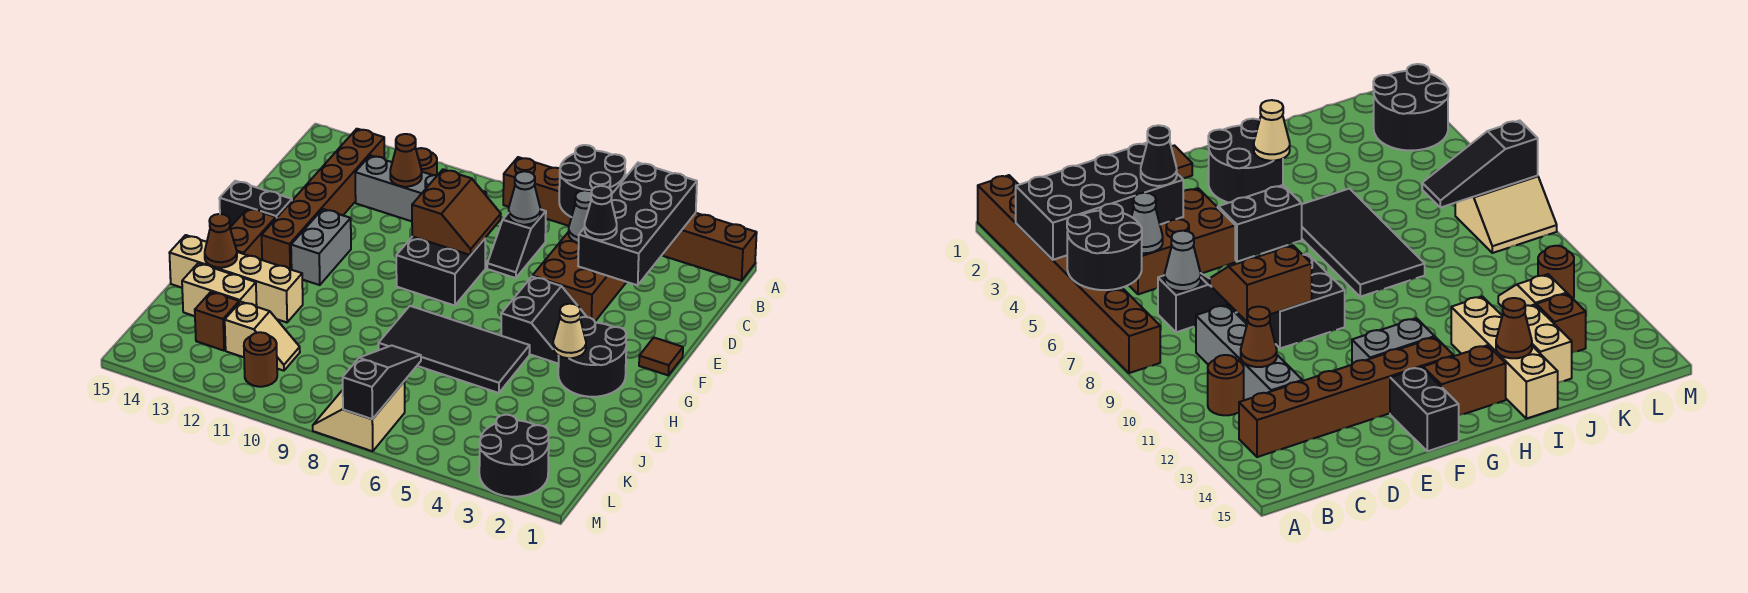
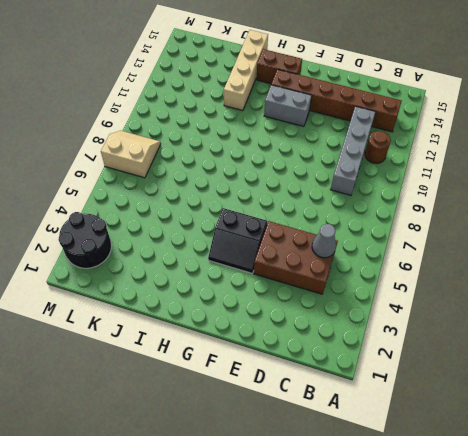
none -> brown 1x8 brick [503,157,757,281]
none -> black 1x2 slope [487,209,546,278]
none -> black 2x2 brick [396,236,485,306]
none -> brown 1x1 tile [639,338,683,375]

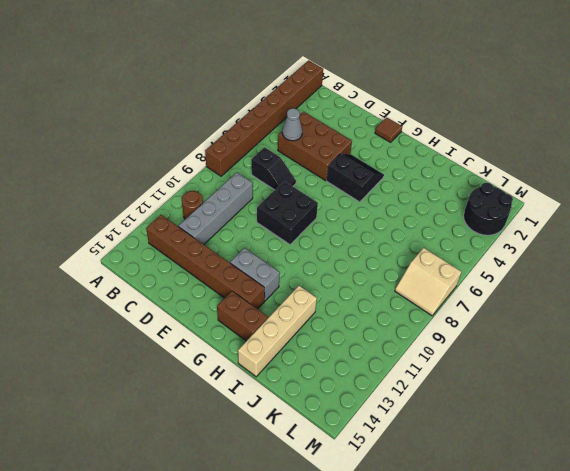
none -> black 1x2 brick [219,181,292,227]
none -> black 2x2 round brick [558,317,626,397]
none -> black 2x4 tile [378,306,530,393]
none -> tan 1x2 brick [182,263,257,316]

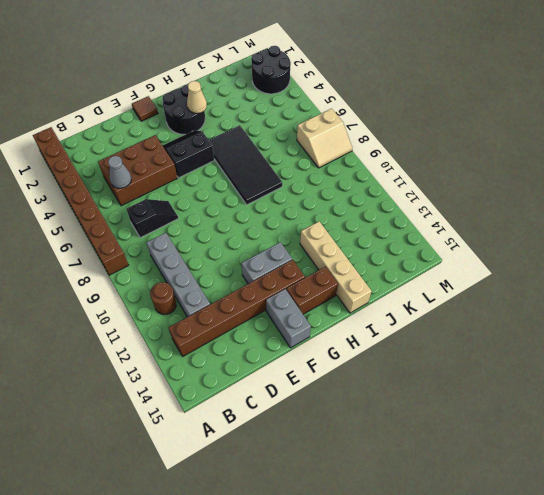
grey 1x2 brick [266,289,311,348] -> black 1x2 brick [219,181,292,227]
none -> black 2x2 brick [396,236,485,306]
none -> tan 1x2 brick [182,263,257,316]
none -> tan 1x2 slope [225,302,300,371]
none -> brown 1x1 brick [195,292,239,351]

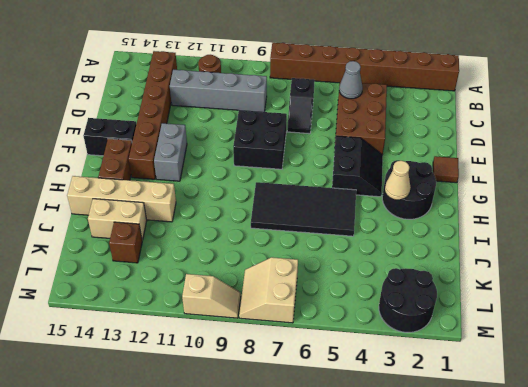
tan 1x2 slope [182,274,241,318] -> tan 1x2 slope moved to [225,302,300,371]
none -> brown 1x1 round brick [244,332,277,387]
none -> black 2x4 brick [578,163,697,285]
none -> black 2x2 round brick [559,145,625,217]
none -> grey 1x1 cone [509,171,540,225]

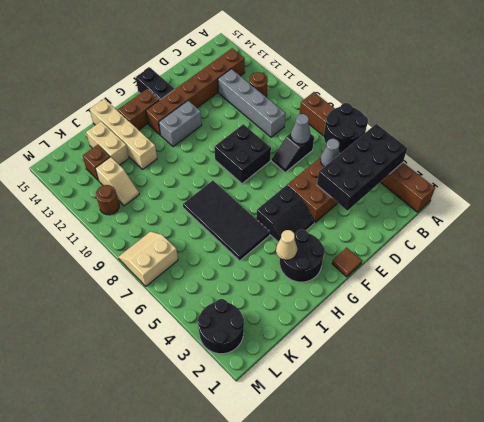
none -> brown 1x1 cone [390,134,422,187]
none -> brown 2x2 slope [412,169,501,255]
none -> brown 1x1 cone [205,214,237,268]
none -> black 1x3 slope [343,346,421,419]

